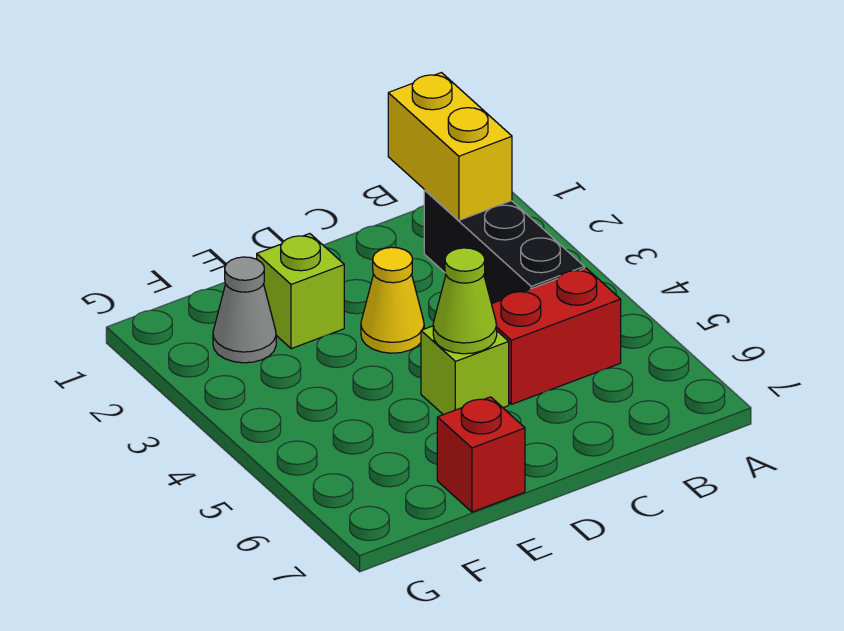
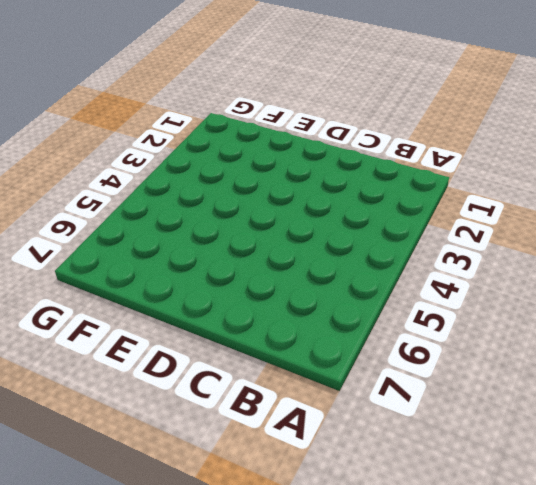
none -> black 1x3 brick [424,190,584,304]
none -> red 1x2 brick [492,268,621,404]

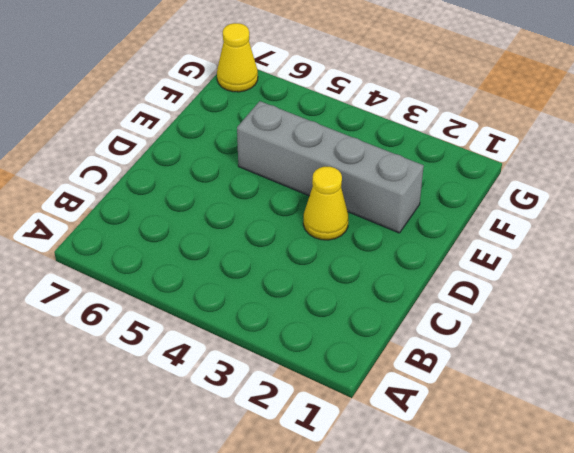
grey 1x4 brick [237,101,424,233] -> lime 1x1 brick [257,234,344,349]
yellow 1x1 cone [217,23,258,92] -> none
none -> black 1x3 brick [424,190,584,304]
none -> red 1x2 brick [492,268,621,404]

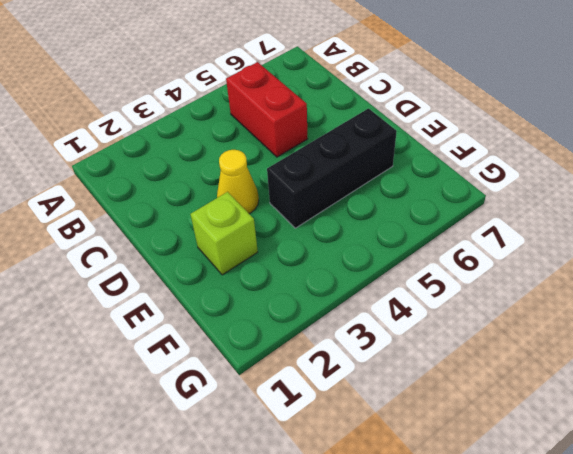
black 1x3 brick [267,109,397,228] -> black 1x3 brick moved to [424,190,584,304]
none -> lime 1x1 brick [421,326,509,415]
none -> red 1x1 brick [437,397,525,512]

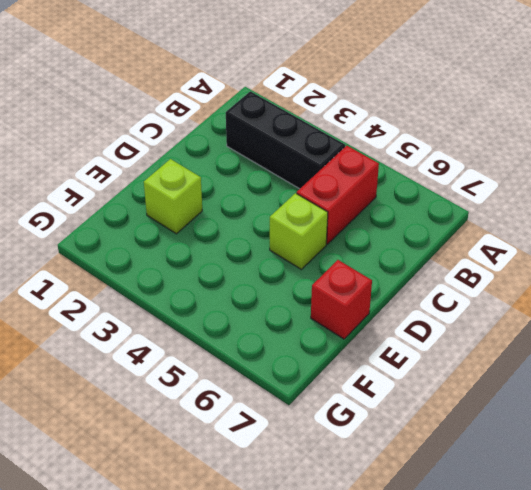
none -> yellow 1x1 cone [361,247,424,353]
none -> grey 1x1 cone [213,257,276,363]

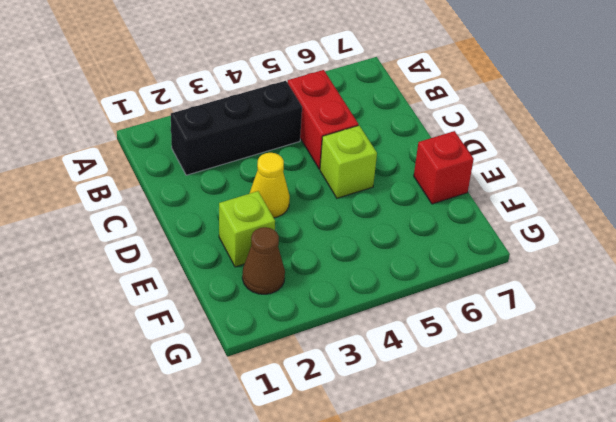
brown 1x1 cone [242,227,285,294] -> grey 1x1 cone [213,257,276,363]
none -> yellow 1x2 brick [388,73,512,220]
none -> lime 1x1 cone [433,248,497,354]

